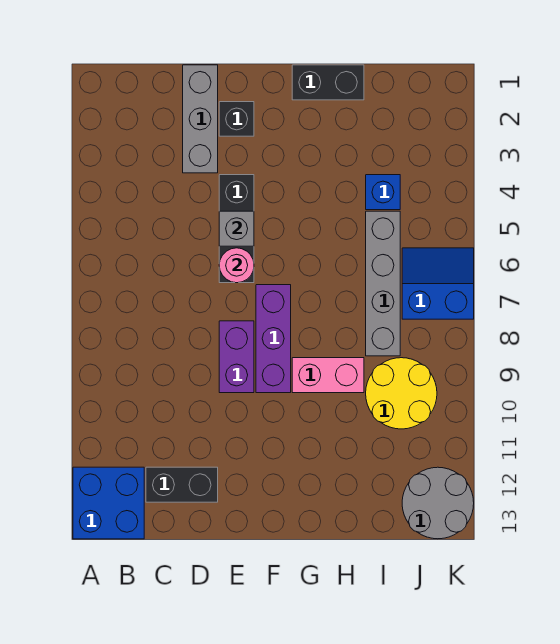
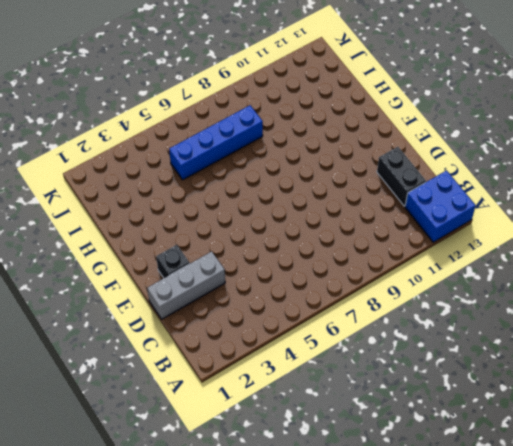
blue 1x4 brick [169,105,263,180] -> grey 1x4 brick [366,211,400,356]
none -> black 1x3 brick [219,175,254,283]
none -> purple 1x2 brick [219,321,254,393]
none -> purple 1x3 brick [256,285,291,393]

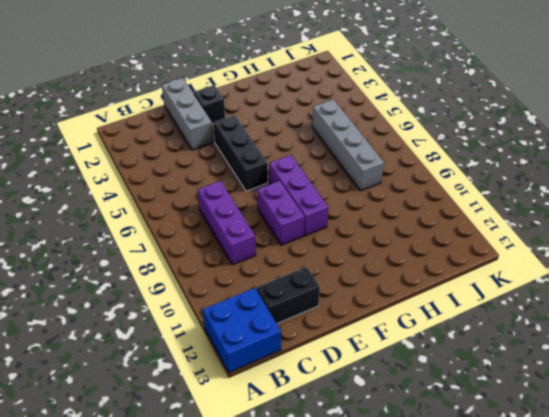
purple 1x3 brick [198,181,256,265] -> none
none -> black 1x2 brick [292,65,364,100]
none -> pink 1x2 brick [292,358,364,393]
none -> blue 1x1 brick [366,175,400,210]

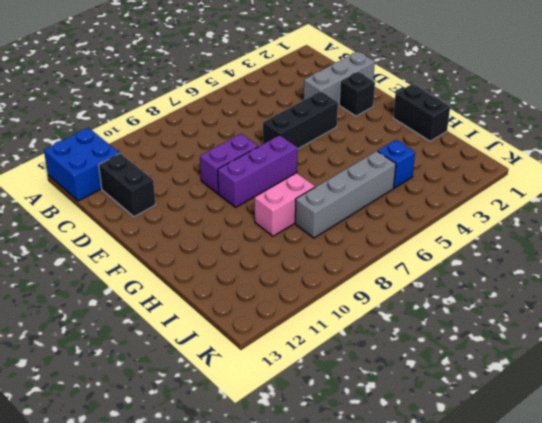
pink 1x2 brick [255,173,315,236] -> pink 1x2 brick turned to [292,358,364,393]
none -> yellow 2x2 round brick [366,358,437,429]
none -> blue 2x2 slope [402,248,474,319]
none -> grey 2x2 round brick [402,467,474,539]

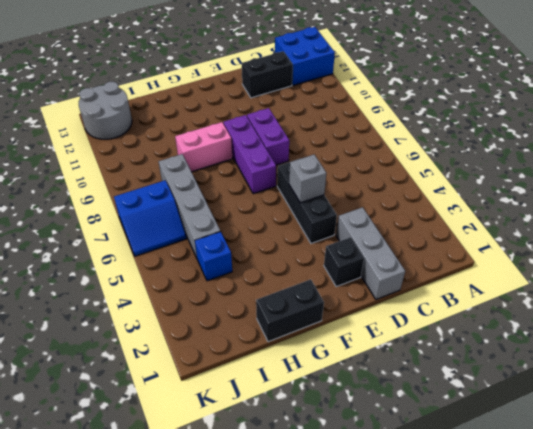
none -> yellow 2x2 round brick [366,358,437,429]
none -> pink 1x1 round brick [219,248,254,283]

